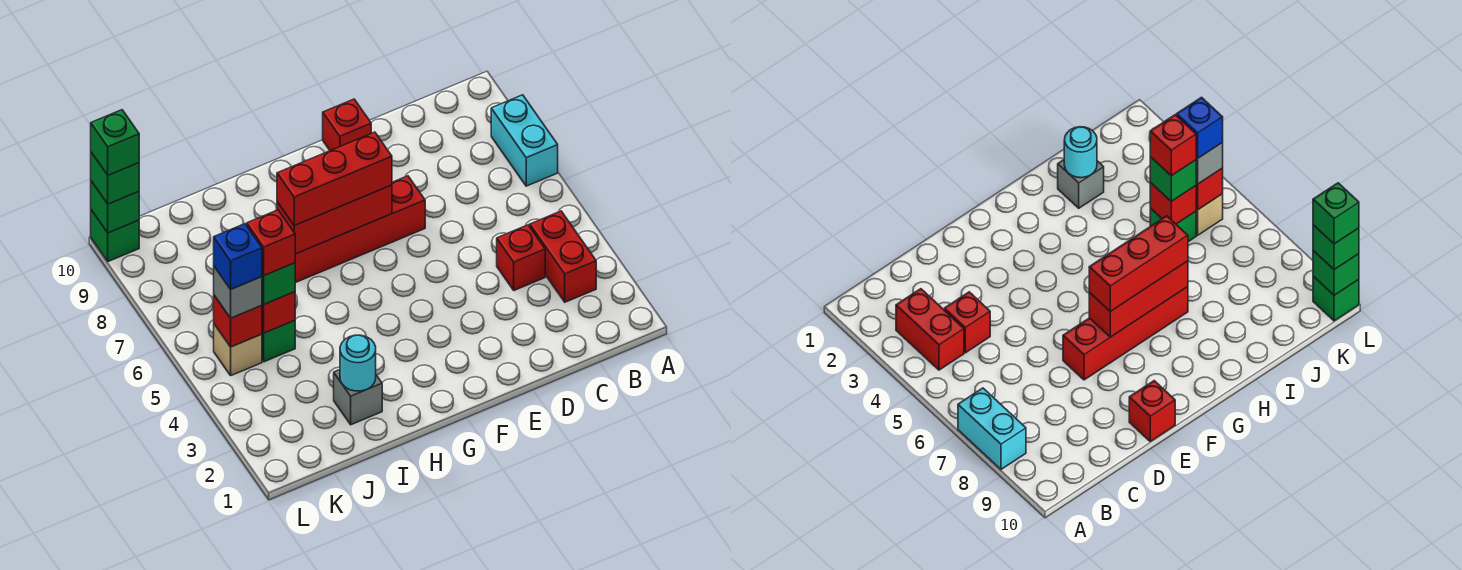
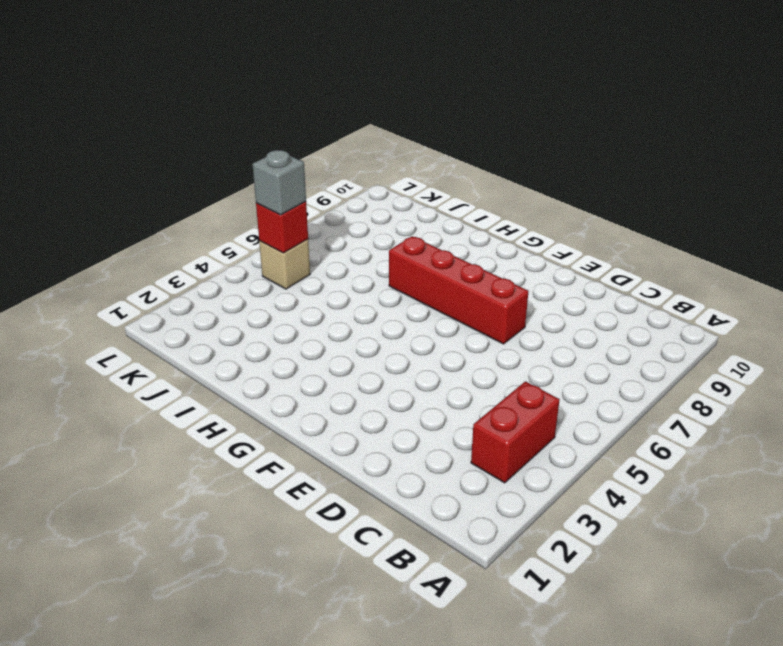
none -> cyan 1x2 brick [491,95,558,186]
none -> red 1x1 brick [497,225,545,290]
none -> red 1x1 brick [323,99,371,151]

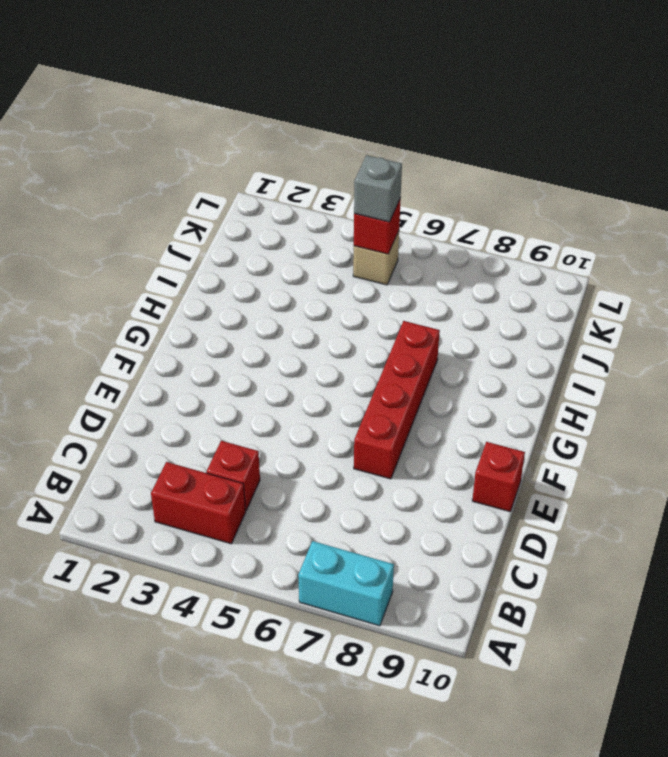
none -> grey 1x1 brick [334,370,382,425]
none -> green 1x1 brick [262,321,295,362]
none -> green 1x1 brick [91,210,139,261]

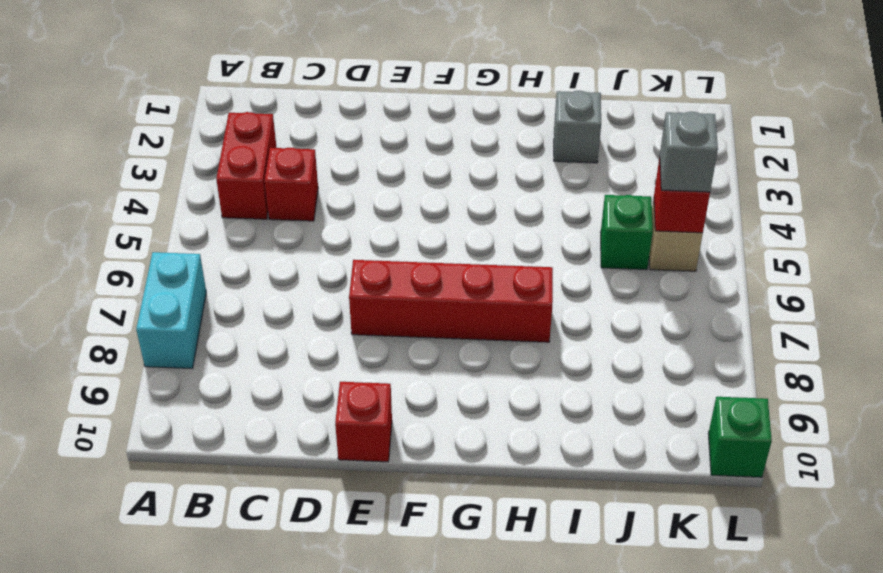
none -> red 1x3 brick [277,185,392,254]
none -> cyan 1x1 round brick [340,335,376,391]
none -> red 1x1 brick [262,292,295,333]

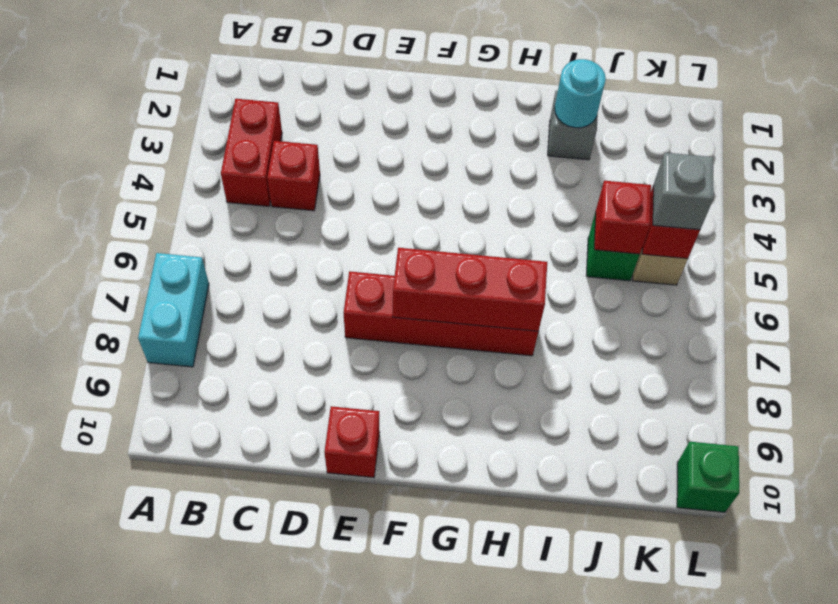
none -> green 1x1 brick [91,181,139,233]
none -> red 1x3 brick [277,132,392,226]
none -> green 1x1 brick [262,263,295,304]

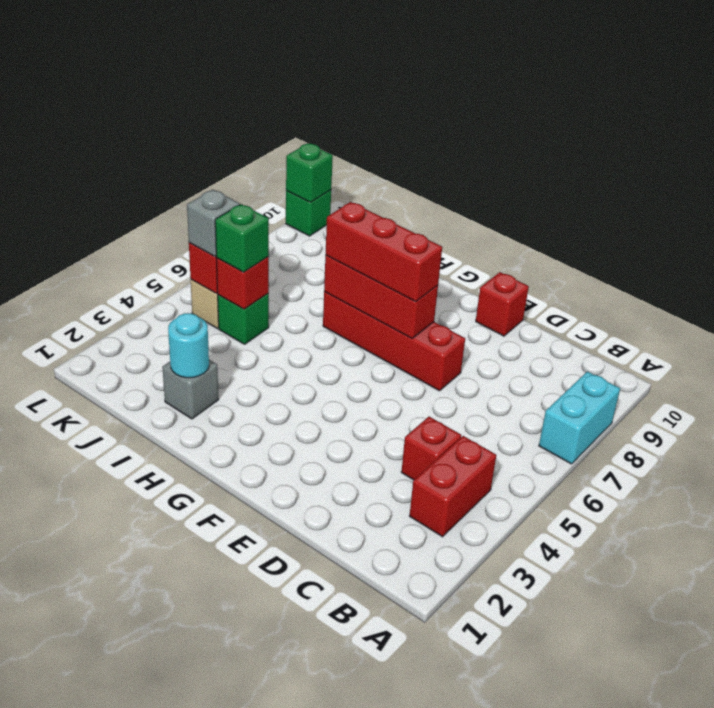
none -> green 1x1 brick [91,152,139,204]
none -> red 1x1 brick [247,210,295,276]
none -> blue 1x1 brick [214,224,262,289]

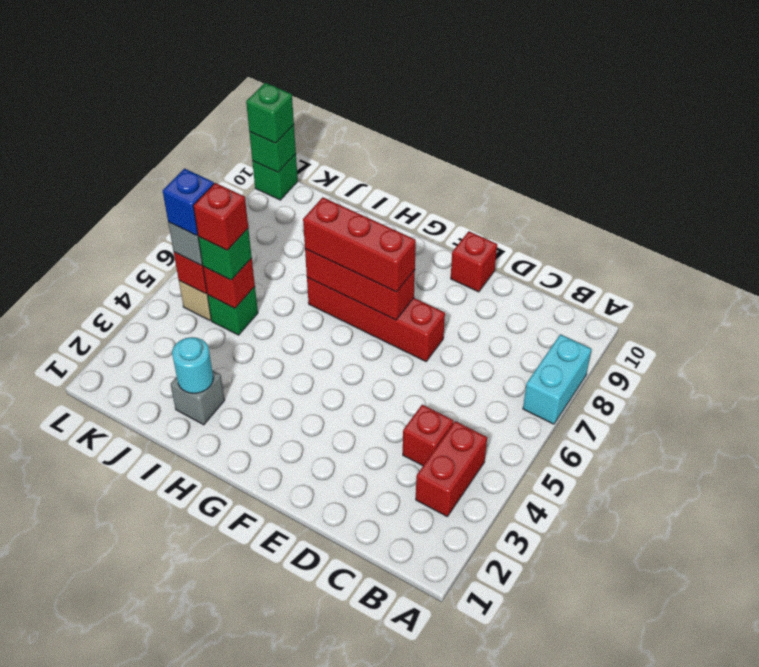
none -> green 1x1 brick [91,110,139,175]

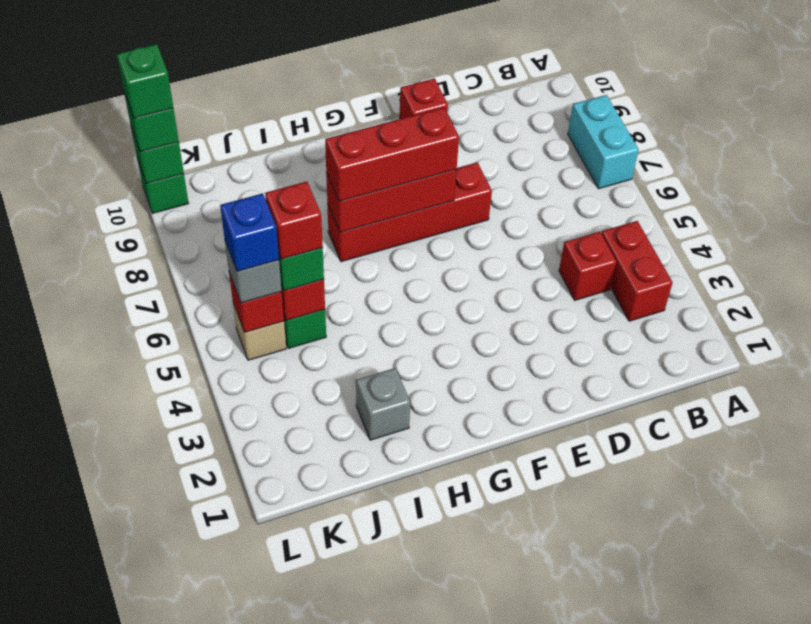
none -> cyan 1x1 round brick [340,335,376,391]

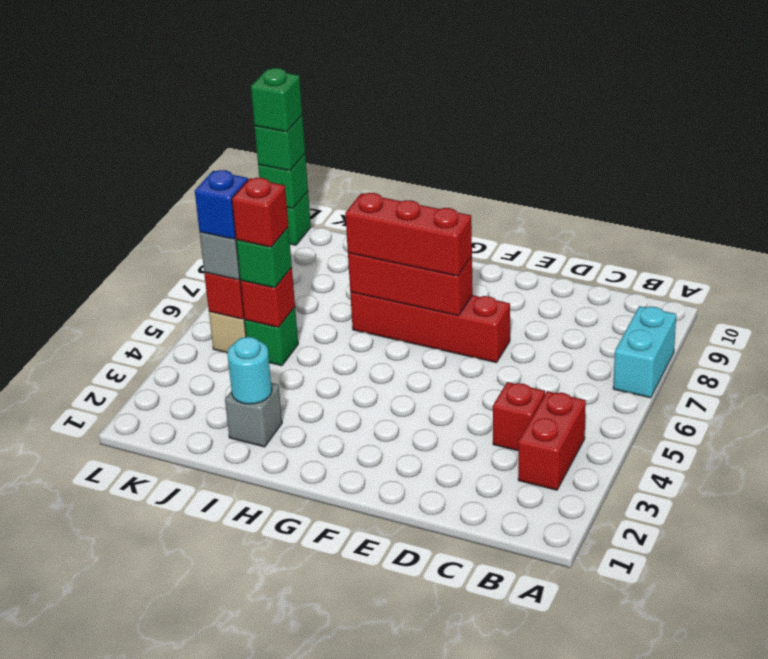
none -> red 1x1 brick [323,99,371,151]

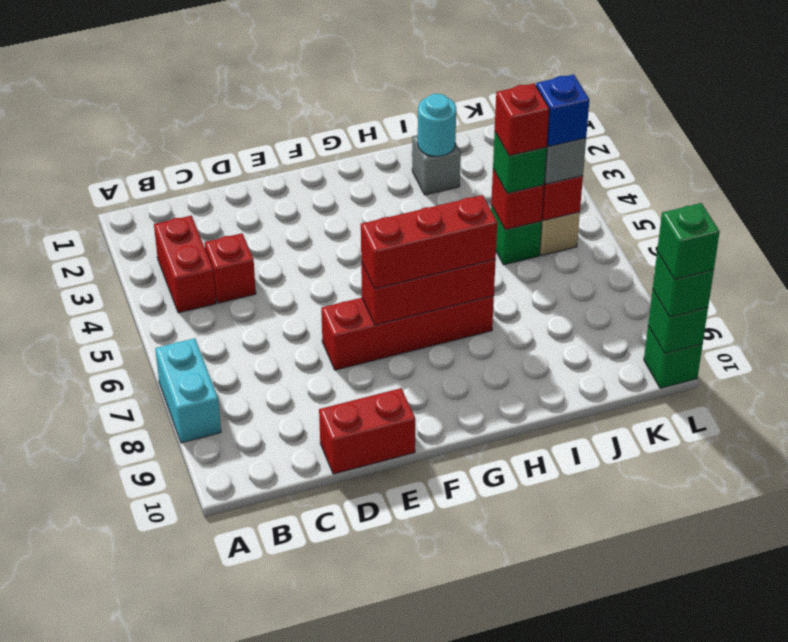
red 1x2 brick [319,388,415,474] -> red 1x1 brick [323,99,371,151]

